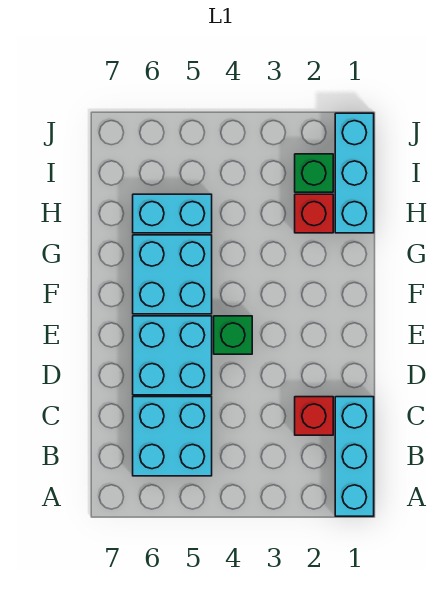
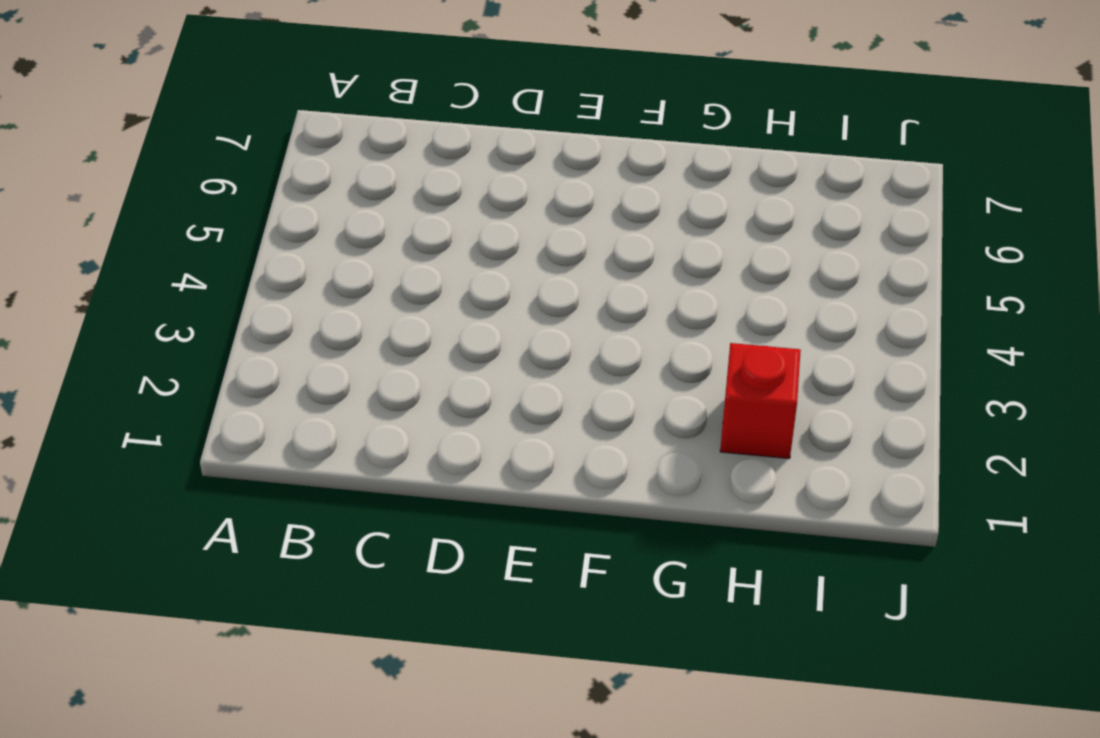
none -> cyan 1x3 brick [335,397,374,516]
none -> cyan 2x2 brick [133,397,212,476]

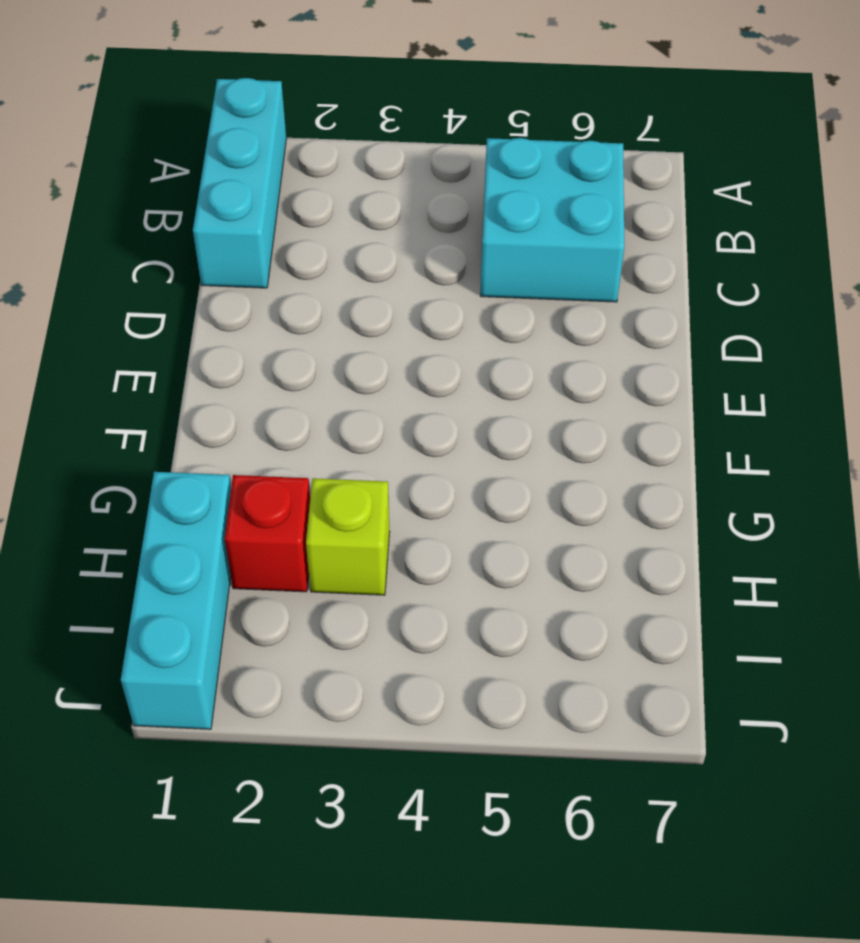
lime 1x1 brick [306,478,390,595] -> none
none -> red 1x1 brick [295,397,333,435]
none -> cyan 2x2 brick [133,316,212,395]

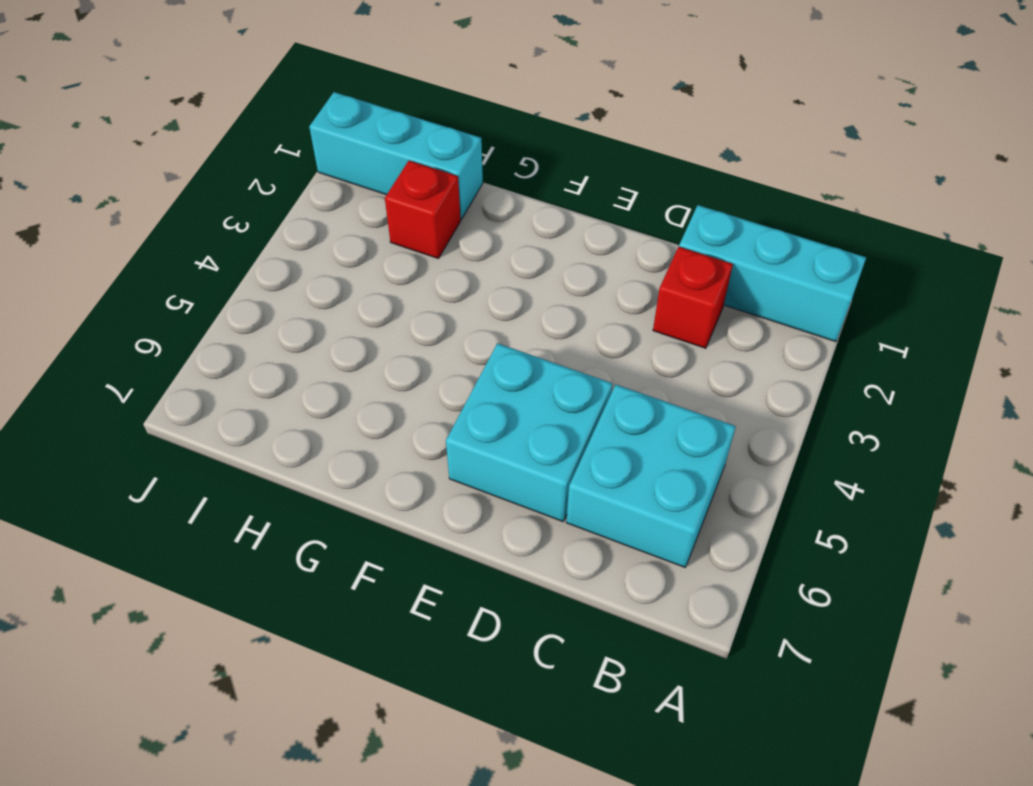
none -> green 1x1 brick [214,316,252,354]
none -> cyan 2x2 brick [133,235,212,314]

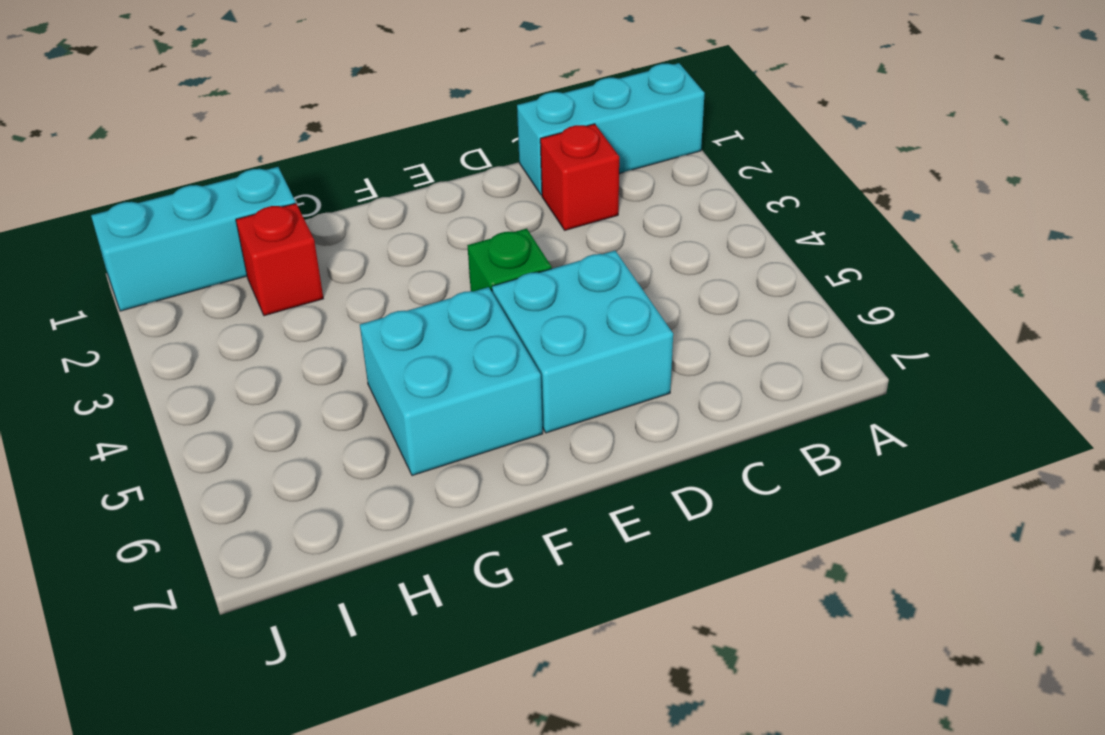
none -> cyan 2x2 brick [133,397,212,476]
none -> cyan 1x2 brick [133,194,212,233]

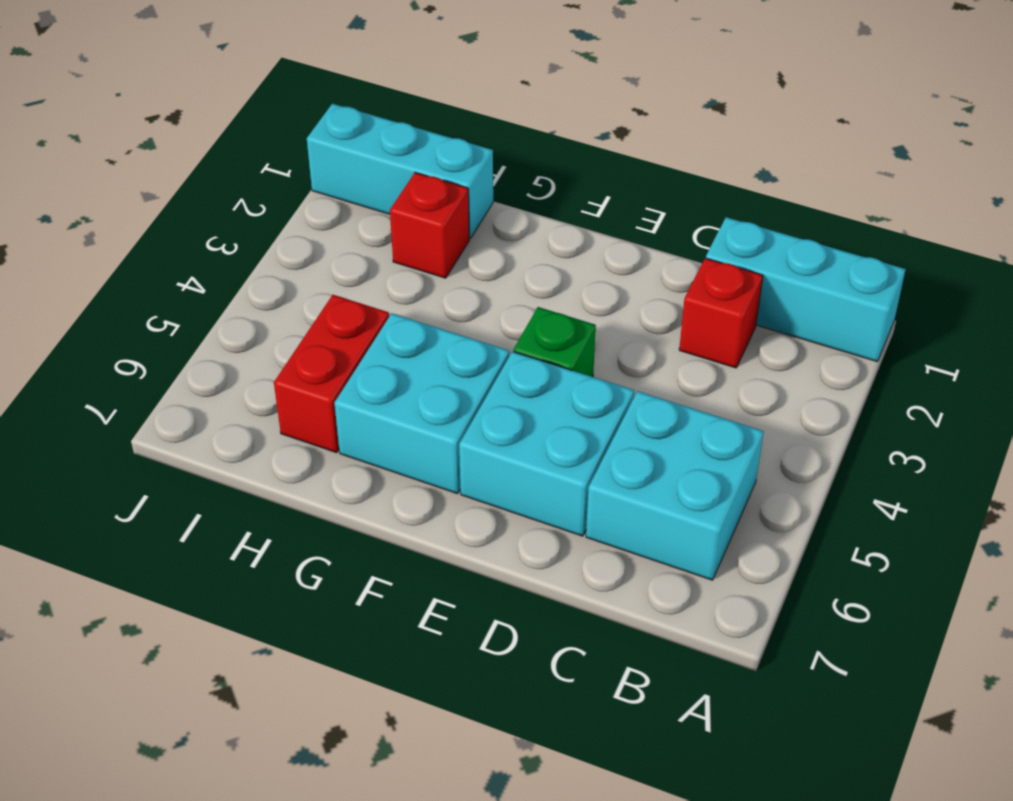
red 1x2 brick [274,295,389,453] -> cyan 1x2 brick [133,194,212,233]
none -> green 1x1 brick [295,154,333,192]

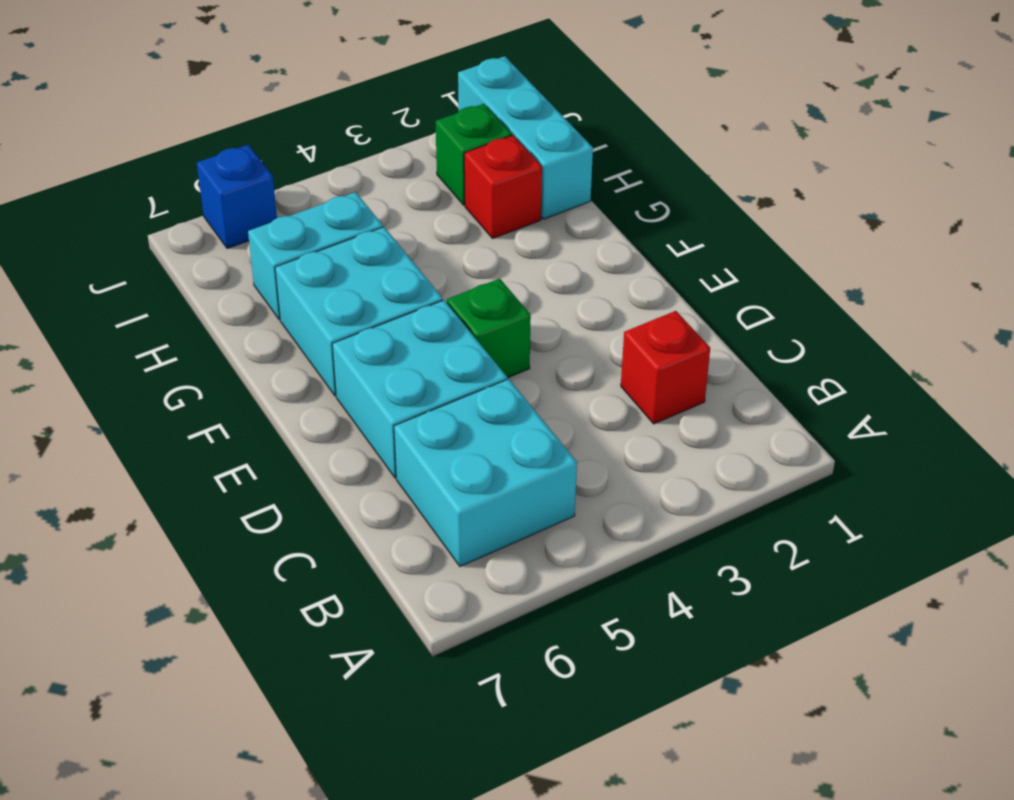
blue 1x1 brick [197,145,277,249] -> none
none -> cyan 1x3 brick [335,397,374,516]

